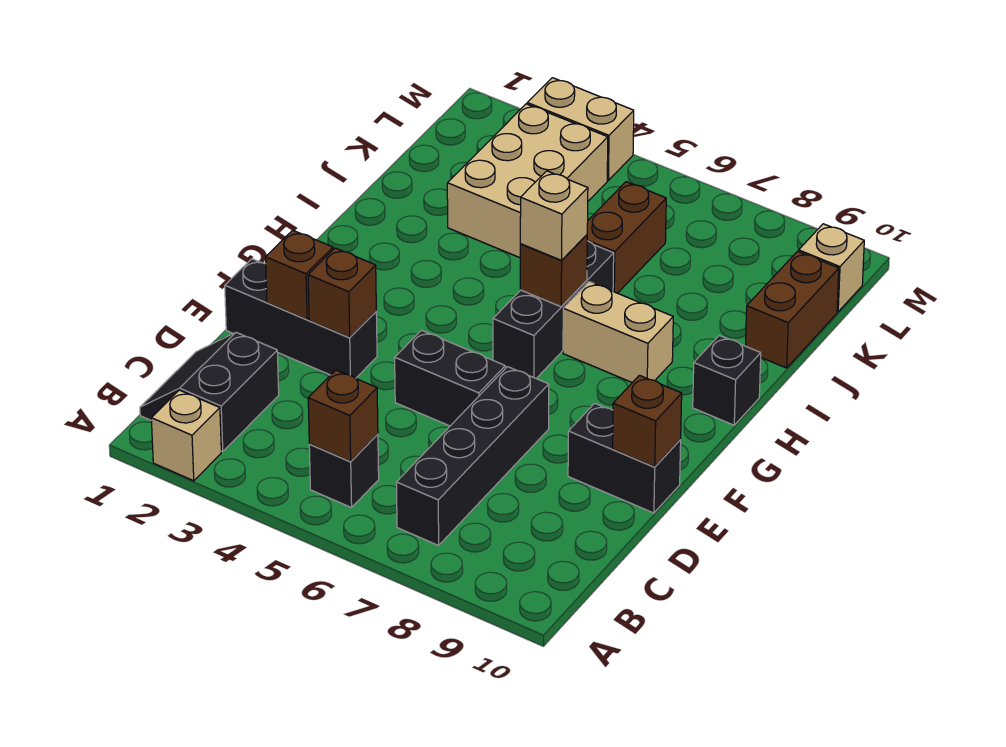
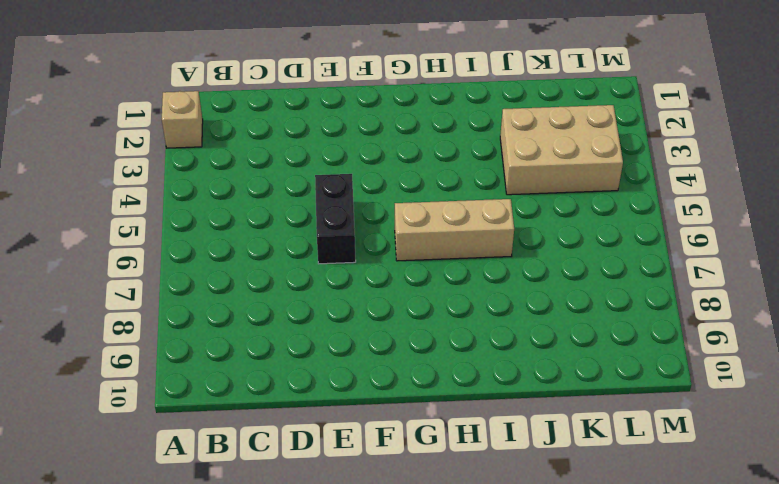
tan 1x3 brick [395,199,514,261] -> black 1x3 brick [493,241,614,378]
none -> black 2x2 slope [140,333,279,451]
none -> black 1x1 brick [309,434,379,508]
none -> black 1x4 brick [396,367,549,545]

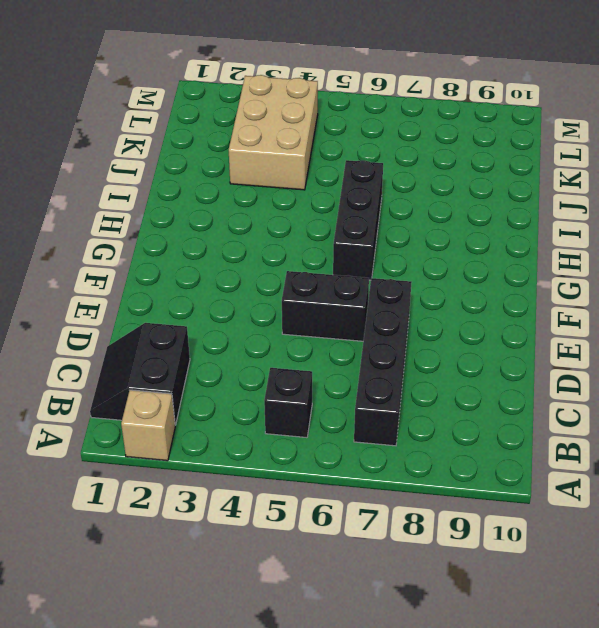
none -> black 1x3 brick [225,259,377,378]
none -> black 1x2 brick [568,403,681,513]
none -> tan 1x2 brick [563,282,673,383]

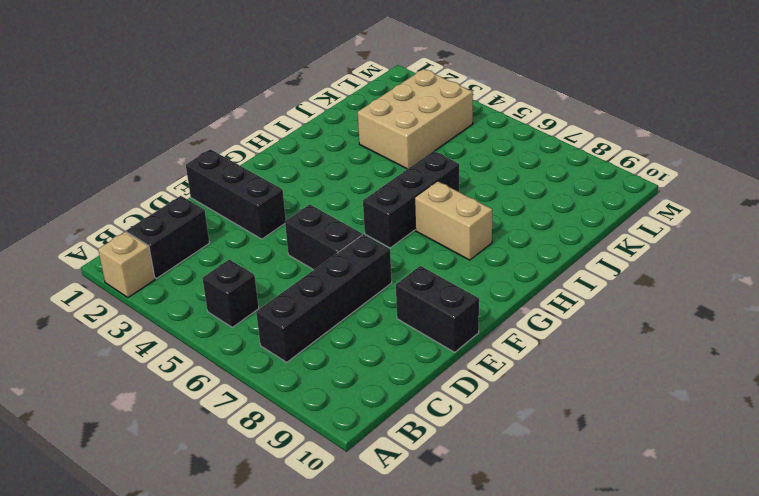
none -> black 1x1 brick [693,336,761,425]
none -> brown 1x2 brick [587,182,666,293]
none -> brown 1x2 brick [745,251,839,368]

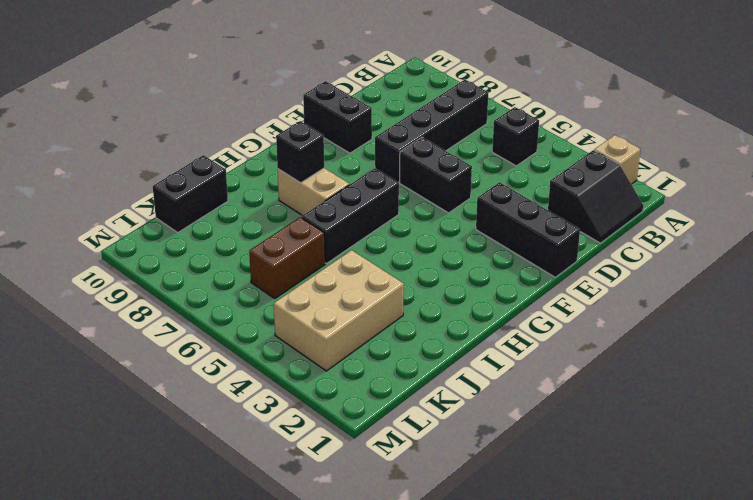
black 1x1 brick [276,121,324,183] -> black 1x1 brick moved to [693,336,761,425]
black 1x2 brick [153,155,228,232] -> brown 1x2 brick [745,251,839,368]
none -> tan 1x1 brick [799,224,864,312]
none -> tan 1x2 brick [527,78,634,180]
none -> brown 1x1 brick [308,370,378,461]

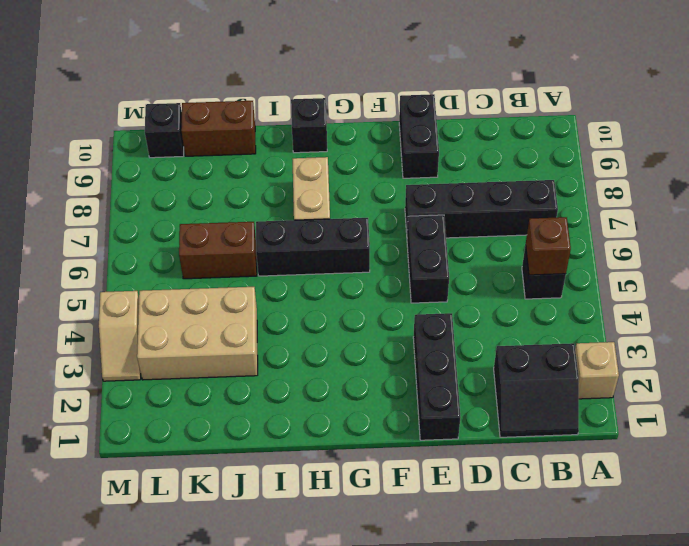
black 1x1 brick [145,103,184,158] -> tan 1x1 brick [799,224,864,312]
tan 1x2 slope [99,291,141,381] -> tan 1x2 brick [527,78,634,180]
none -> brown 1x1 brick [266,230,333,319]
none -> brown 1x1 brick [308,248,376,338]
none -> brown 1x1 brick [613,375,682,467]

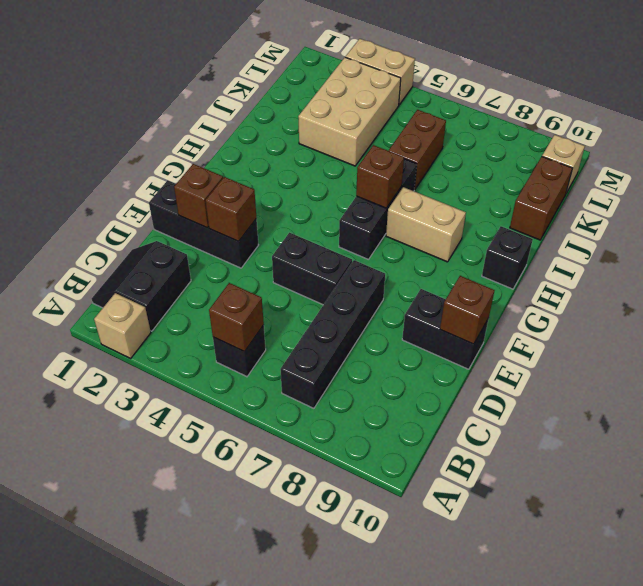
none -> tan 1x1 brick [520,171,588,260]

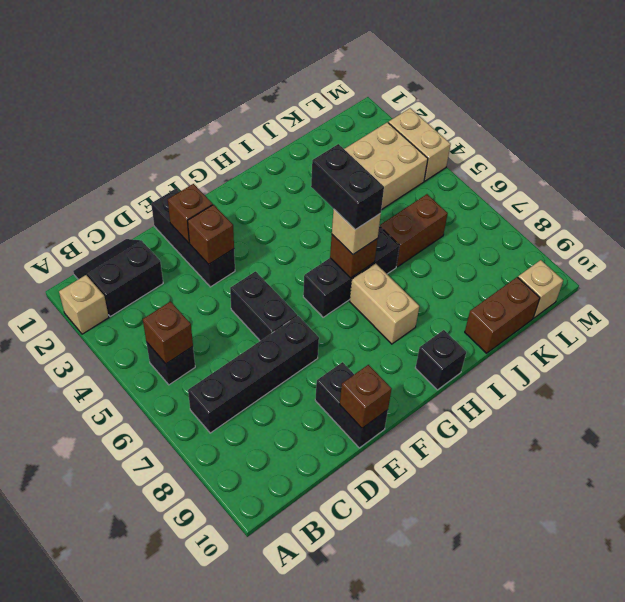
black 1x2 brick [311,144,384,230] -> none

